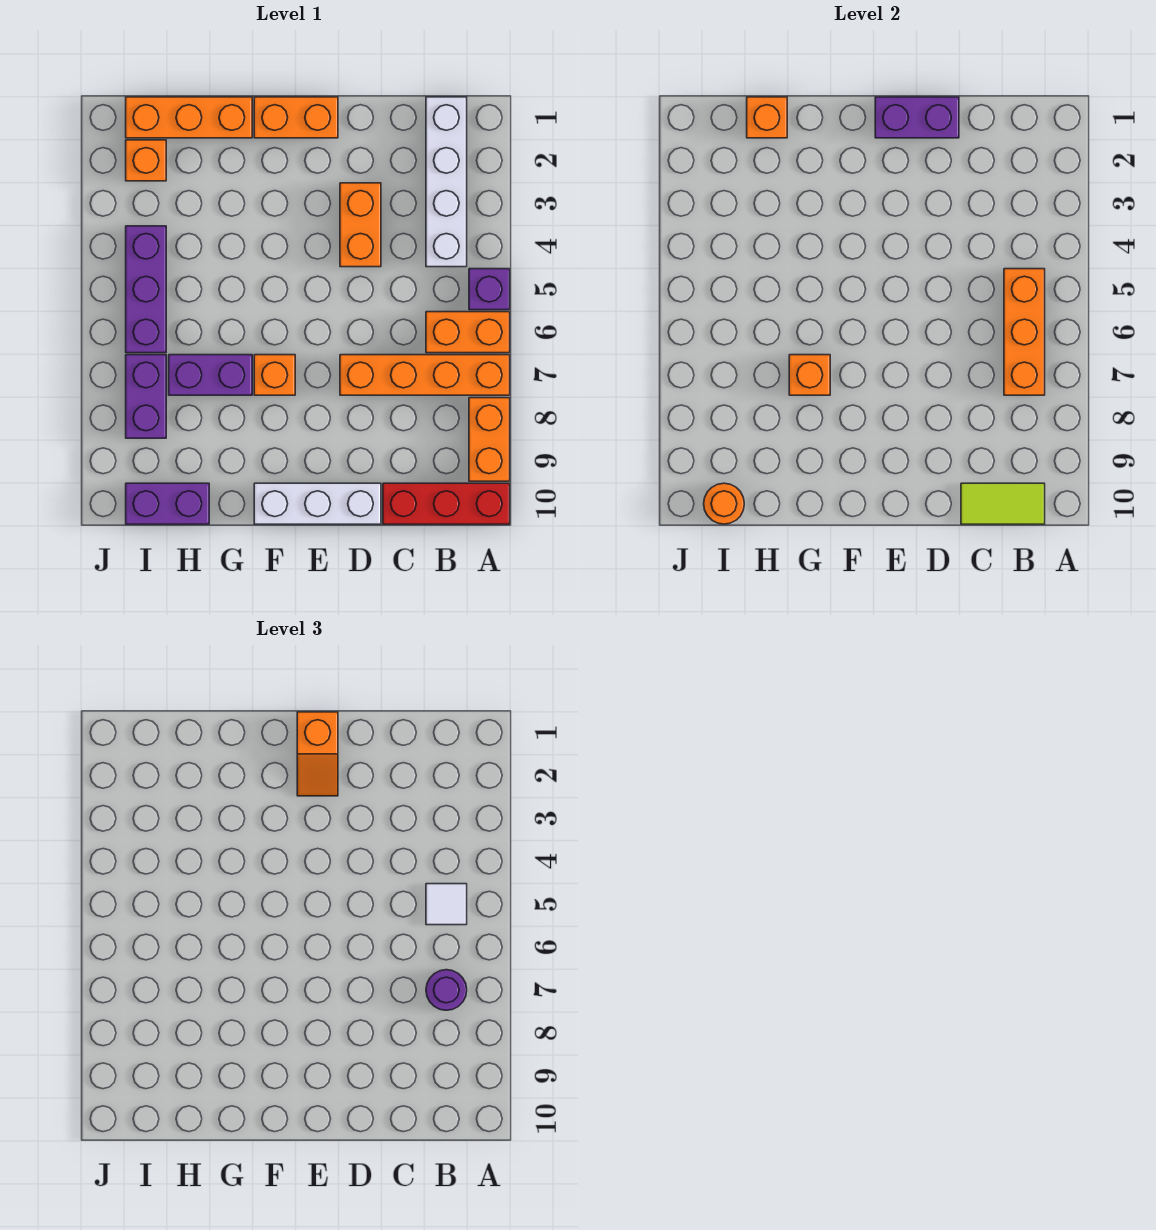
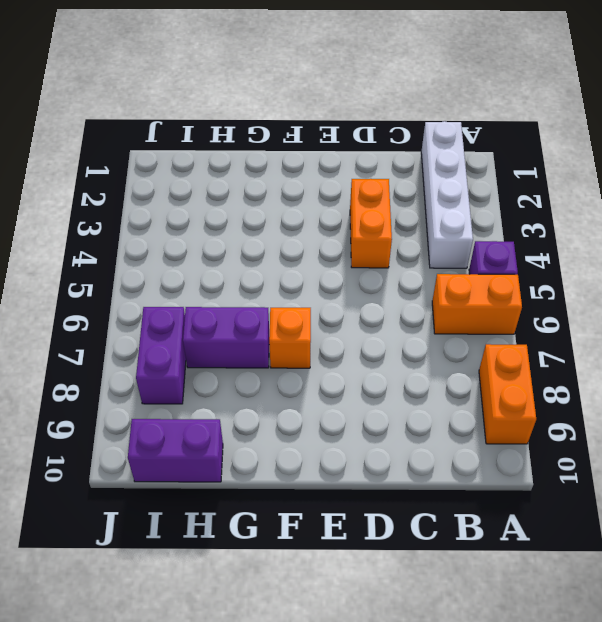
none -> orange 1x4 brick [340,355,510,395]
none -> red 1x3 brick [383,483,510,524]
none -> white 1x3 brick [254,483,381,524]

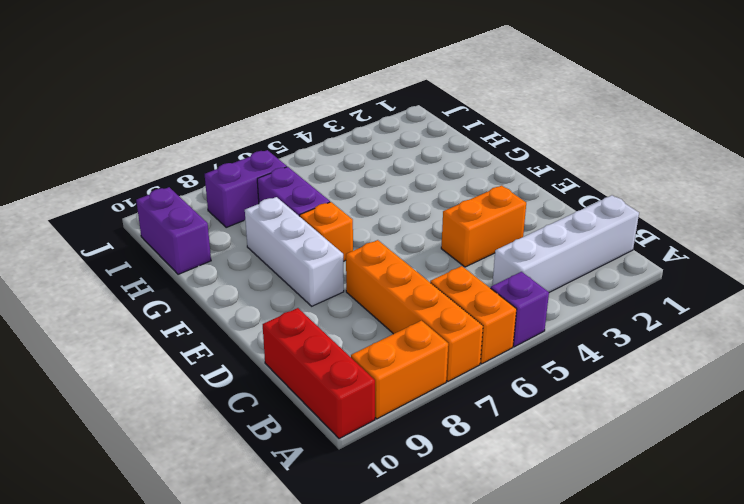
white 1x3 brick [245,197,344,306] -> white 1x3 brick moved to [254,483,381,524]
none -> orange 1x2 brick [254,97,338,138]
none -> orange 1x3 brick [126,97,252,138]
none -> orange 1x1 brick [126,140,166,181]

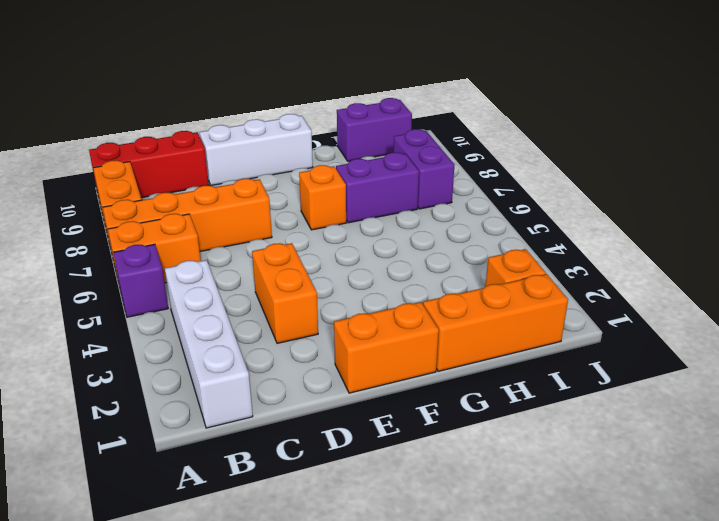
none -> purple 1x3 brick [126,226,166,353]
none -> orange 1x3 brick [1004,269,1045,395]
none -> lime 1x2 tile [961,483,1045,524]

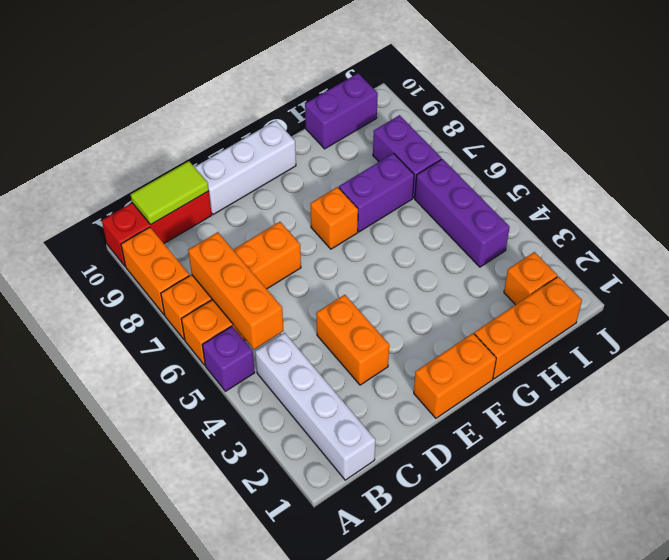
none -> purple 1x2 brick [875,97,959,138]
none -> orange 1x1 brick [789,355,830,395]
none -> orange 1x1 brick [747,97,787,138]

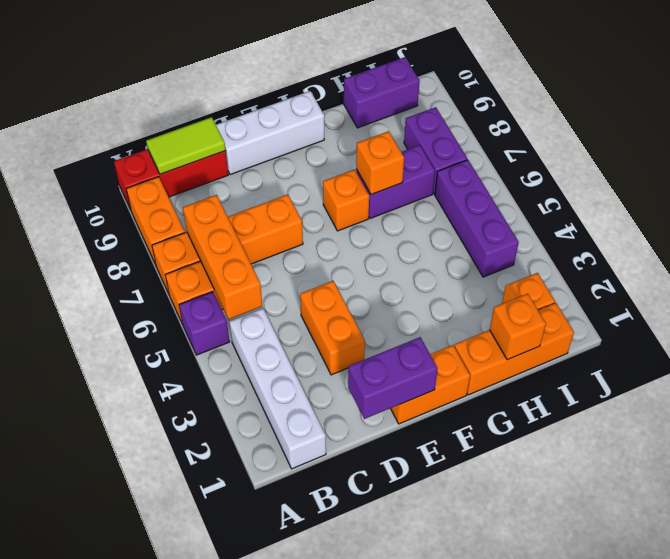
none -> orange 1x1 round brick [704,483,744,524]
none -> white 1x1 tile [426,884,467,925]
none -> purple 1x1 round brick [426,970,467,1010]

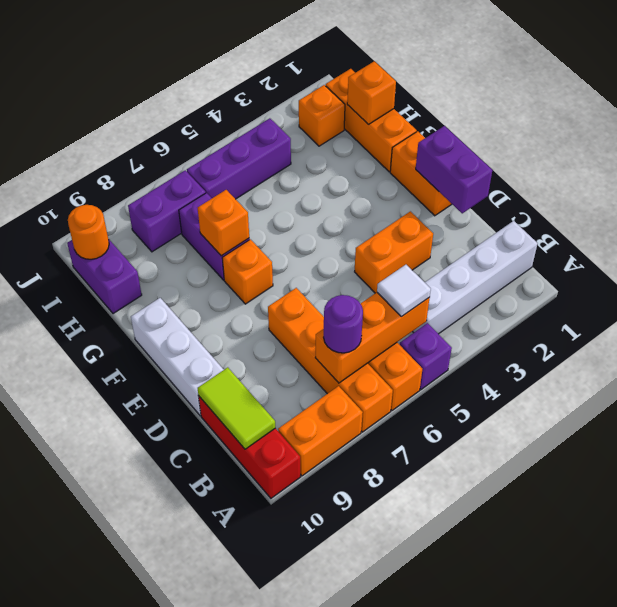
none -> orange 1x2 slope [297,712,338,796]

